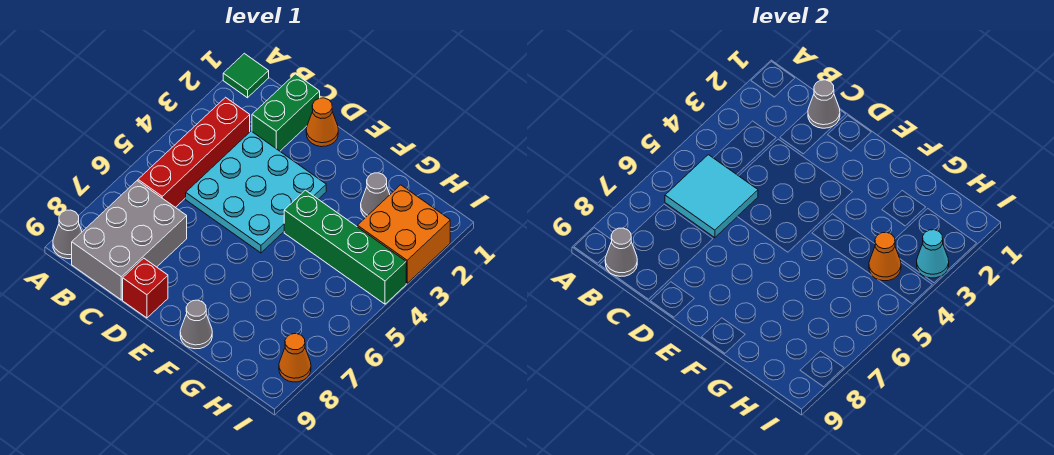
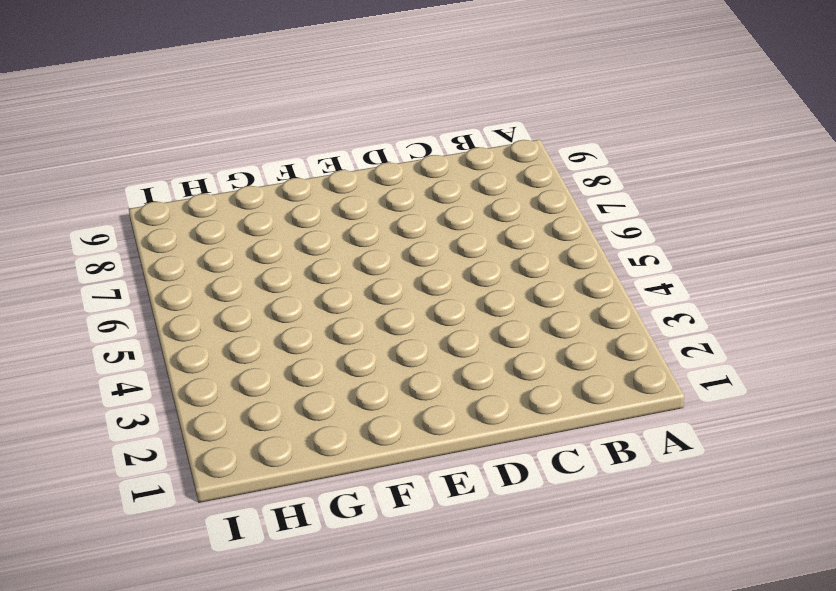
none -> green 1x1 tile [223,53,269,98]
none -> grey 1x1 cone [53,210,82,259]
none -> red 1x4 brick [138,97,250,207]

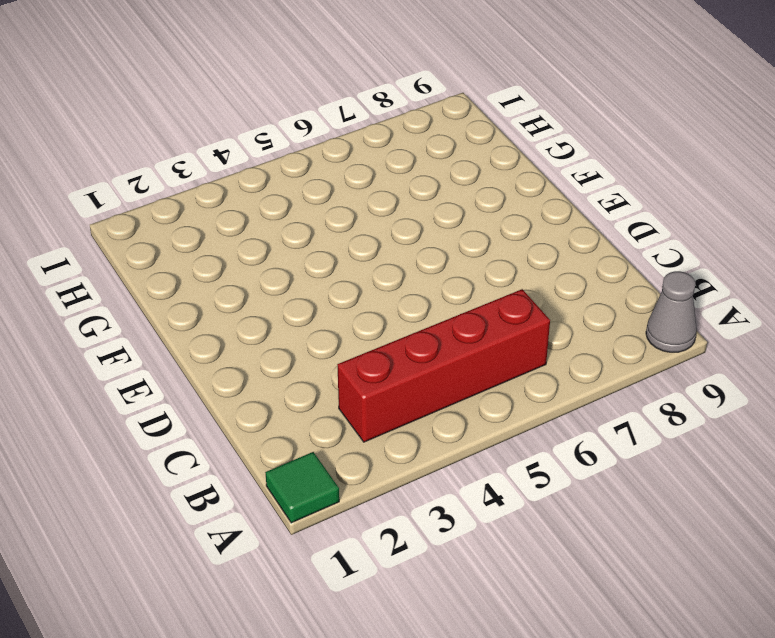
none -> grey 2x3 brick [72,181,187,300]
none -> green 1x2 brick [252,74,320,151]
none -> cyan 3x3 plate [186,131,326,253]

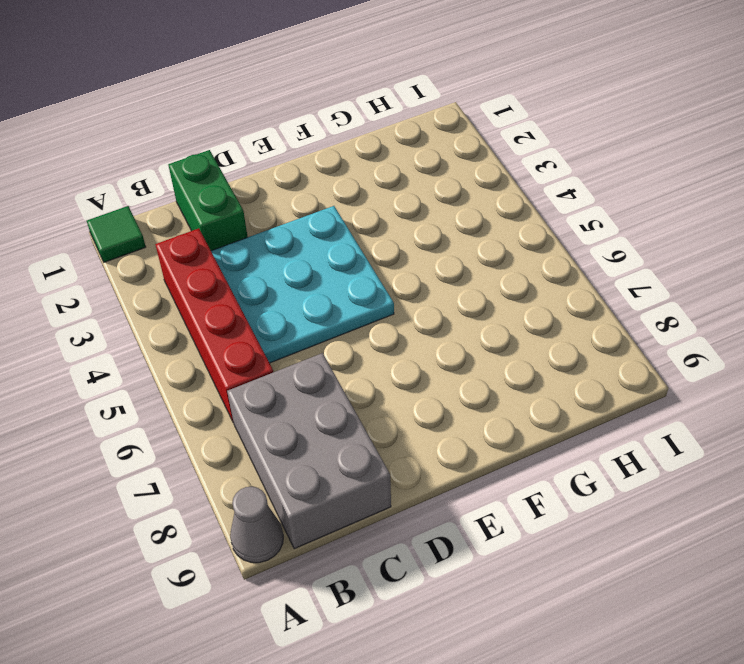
none -> orange 1x1 cone [306,98,338,147]
none -> red 1x1 brick [123,258,168,318]
none -> green 1x4 brick [284,190,406,304]

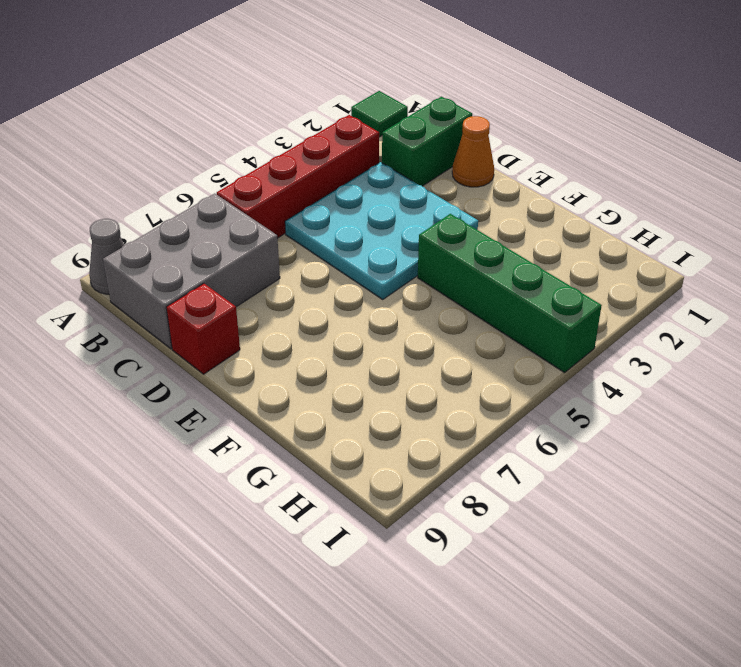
none -> grey 1x1 cone [180,300,212,349]
none -> grey 1x1 cone [361,173,390,218]
none -> orange 2x2 brick [357,185,450,283]

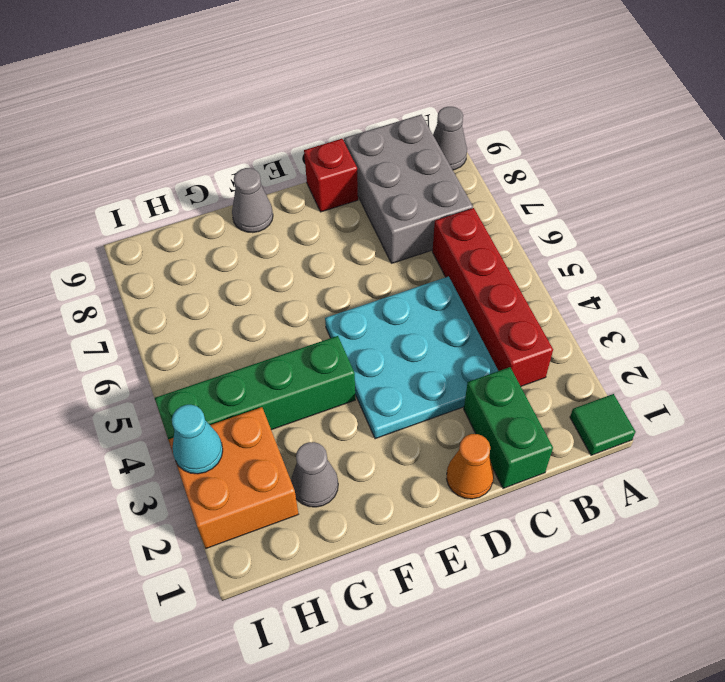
none -> orange 1x1 cone [279,334,311,382]
none -> cyan 2x2 tile [665,155,758,238]
none -> grey 1x1 cone [605,228,637,276]

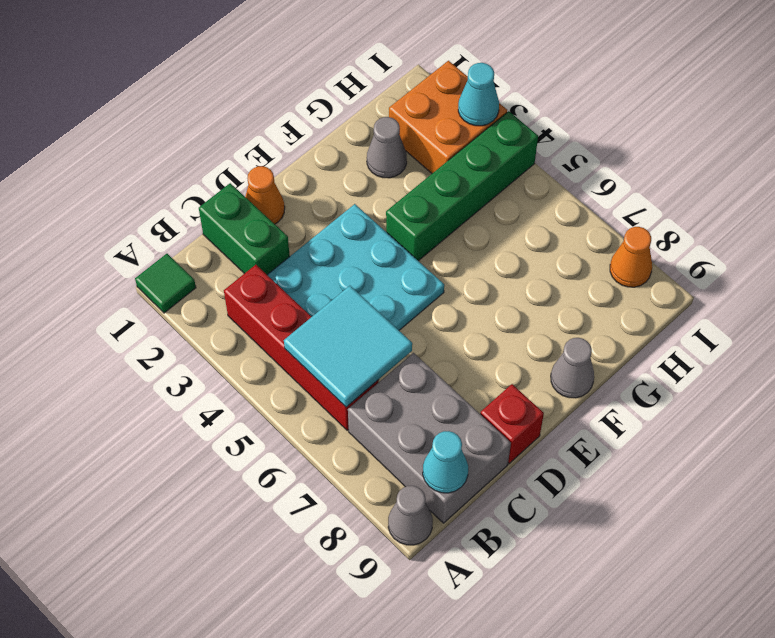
cyan 1x1 cone [423,431,468,493] -> grey 1x1 cone [605,228,637,276]
none -> grey 1x1 cone [808,80,840,128]
none -> orange 1x1 cone [869,232,901,281]

